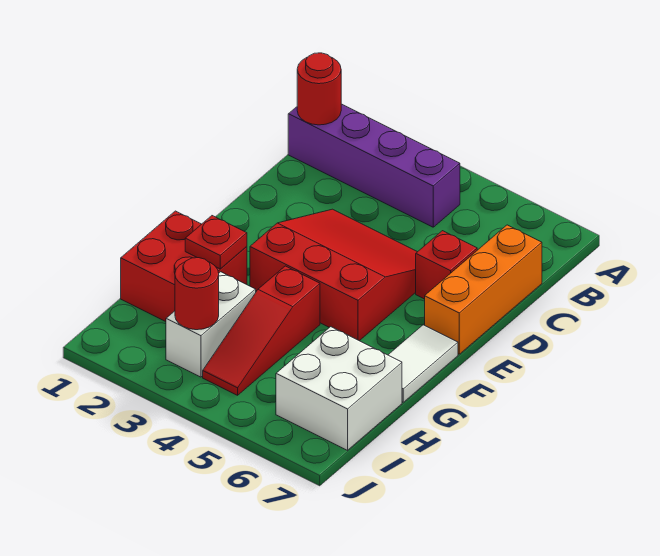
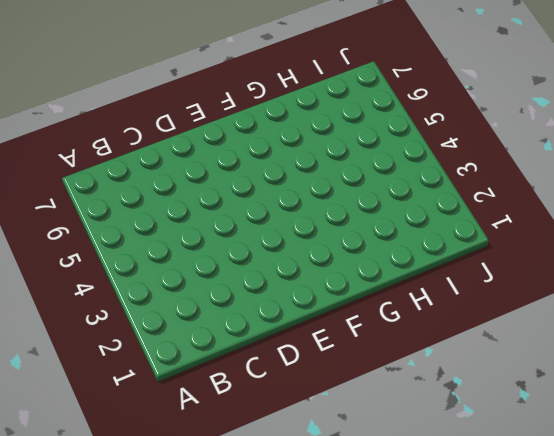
none -> purple 1x4 brick [288,104,460,227]
none -> orange 1x3 brick [425,225,542,354]
none -> red 3x3 slope [250,209,417,341]

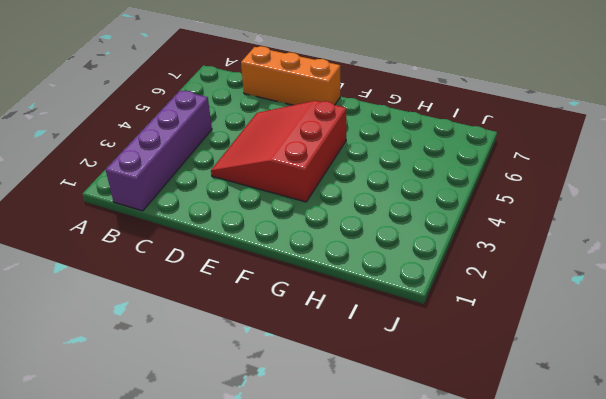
none -> red 1x1 brick [416,231,477,299]
none -> white 1x2 tile [388,325,458,402]
none -> red 2x2 brick [121,211,247,322]

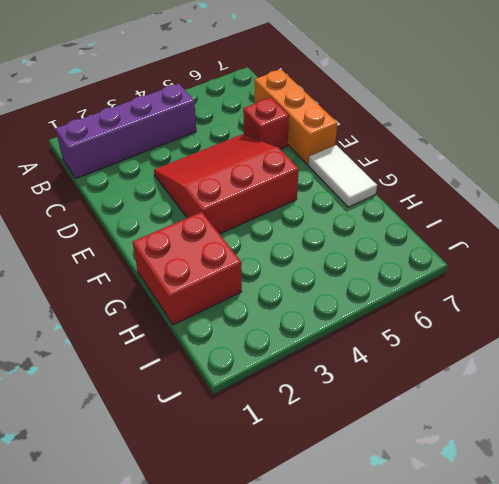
none -> red 1x3 slope [203,266,320,395]
none -> white 1x2 brick [166,272,256,377]
none -> white 2x2 brick [276,327,402,450]

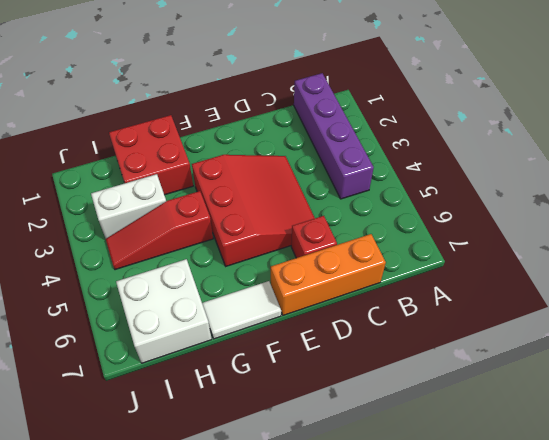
none -> red 1x1 round brick [297,53,341,125]
none -> red 1x1 plate [185,216,247,269]
none -> red 1x1 round brick [175,258,219,330]

